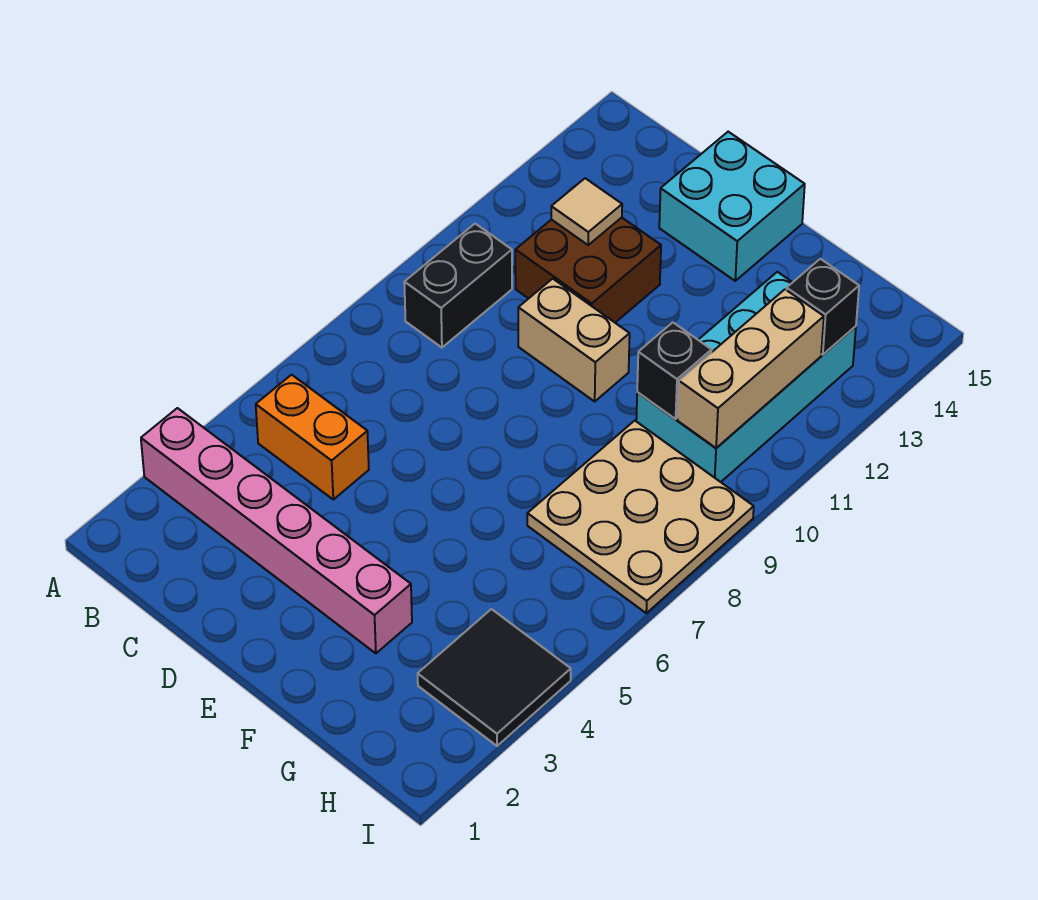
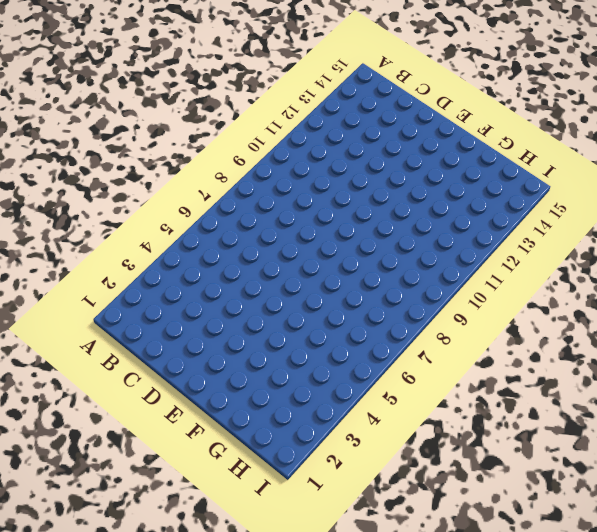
none -> pink 1x6 brick [141,408,412,653]
none -> orange 1x2 brick [256,375,369,499]
none -> black 1x2 brick [404,224,512,348]

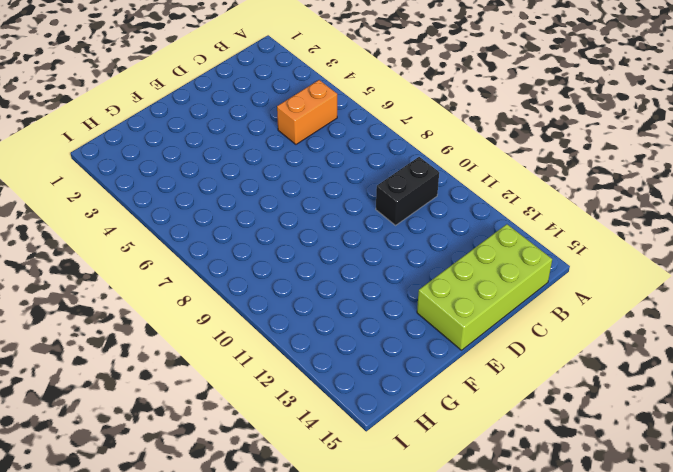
black 1x2 brick [376,157,439,225] -> black 1x2 brick turned to [404,224,512,348]
lime 2x4 brick [417,224,552,350] -> cyan 2x2 brick [659,132,805,281]
none -> pink 1x6 brick [141,408,412,653]
none -> brown 2x2 brick [515,218,661,323]
none -> tan 1x2 brick [518,279,630,401]

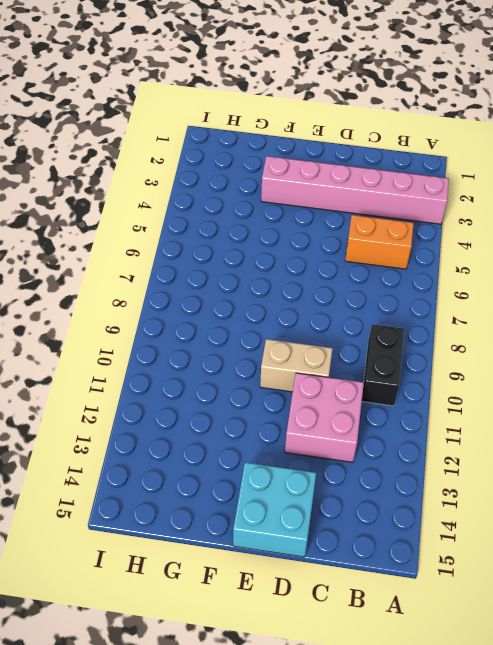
pink 2x2 brick [285,373,364,462] -> brown 2x2 brick [515,218,661,323]
none -> tan 3x3 plate [527,421,754,613]
none -> cyan 2x4 brick [636,272,856,482]
none -> black 2x2 tile [418,609,571,746]

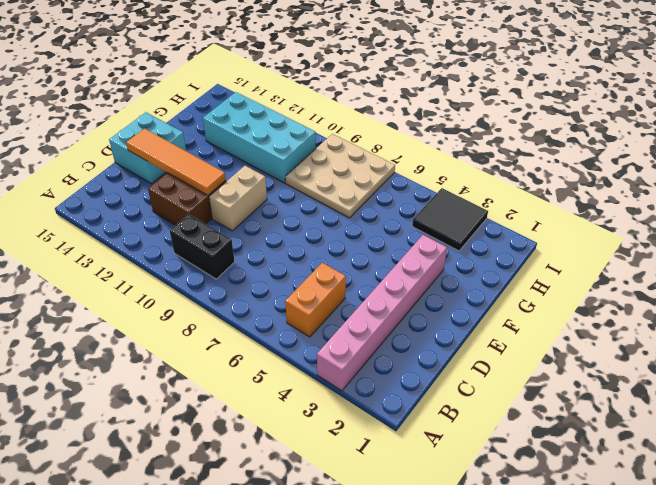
orange 1x4 tile [126,129,226,195] -> none
none -> tan 1x1 tile [551,178,622,245]
none -> black 1x1 brick [637,322,711,419]
none -> tan 1x3 brick [678,289,824,448]

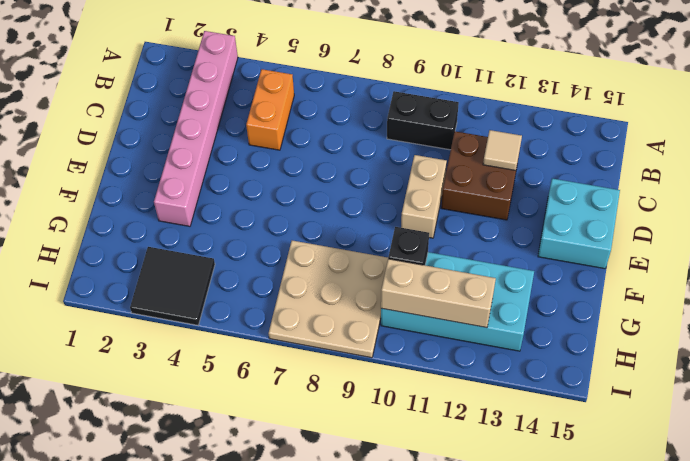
none -> black 1x1 brick [787,259,859,355]

